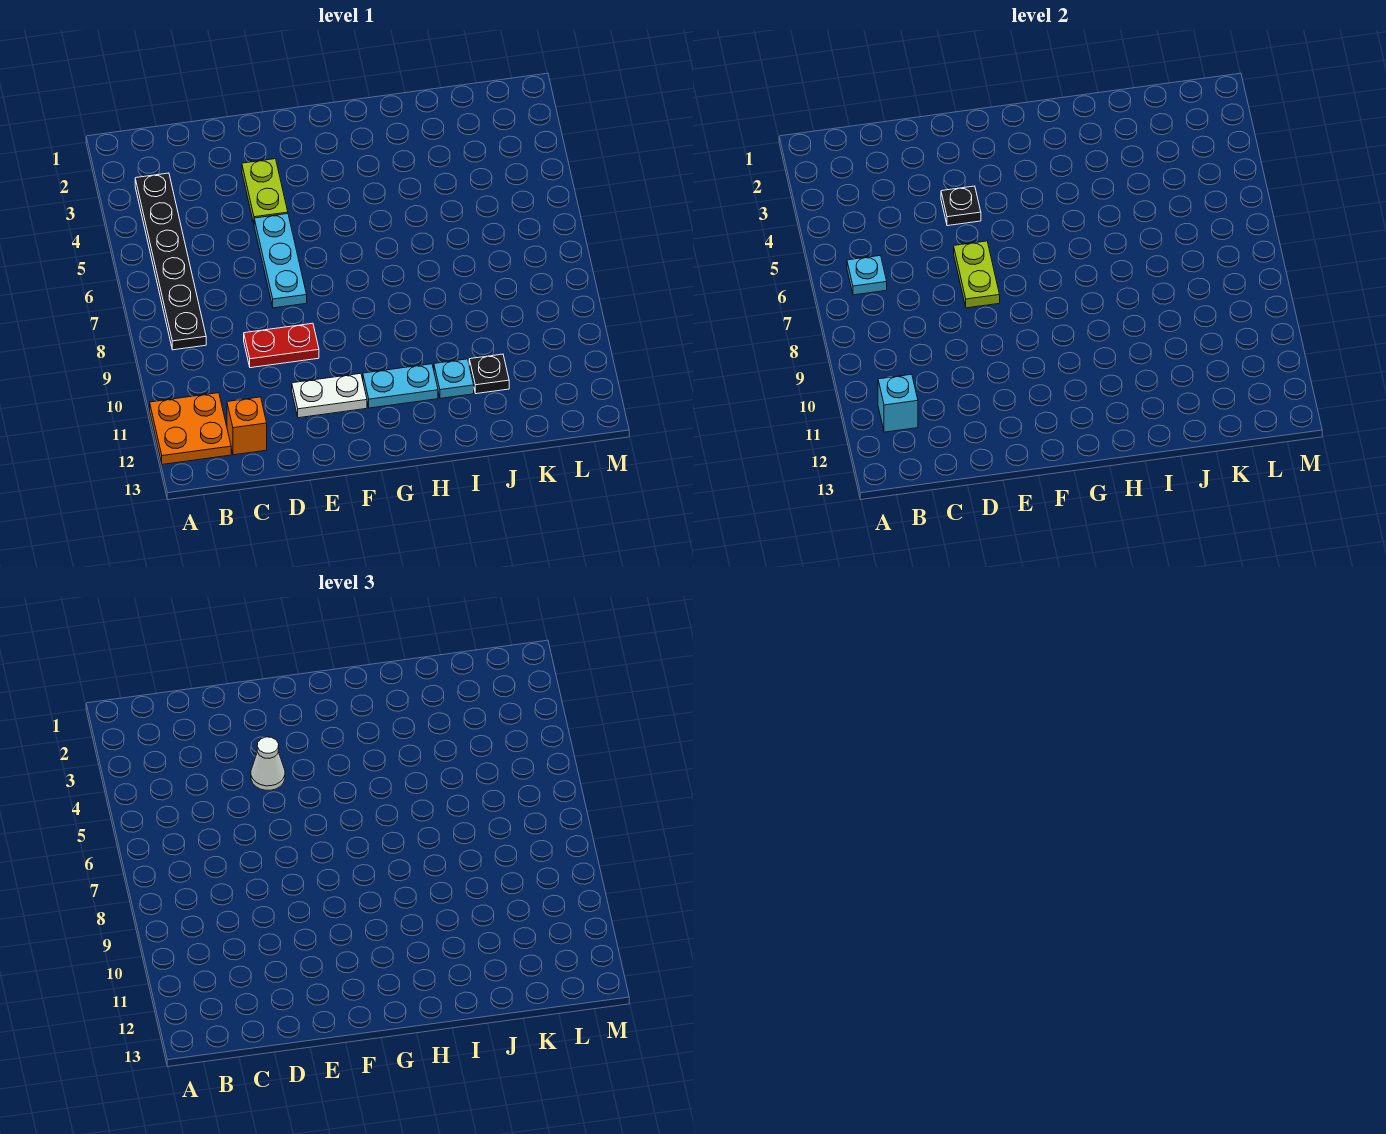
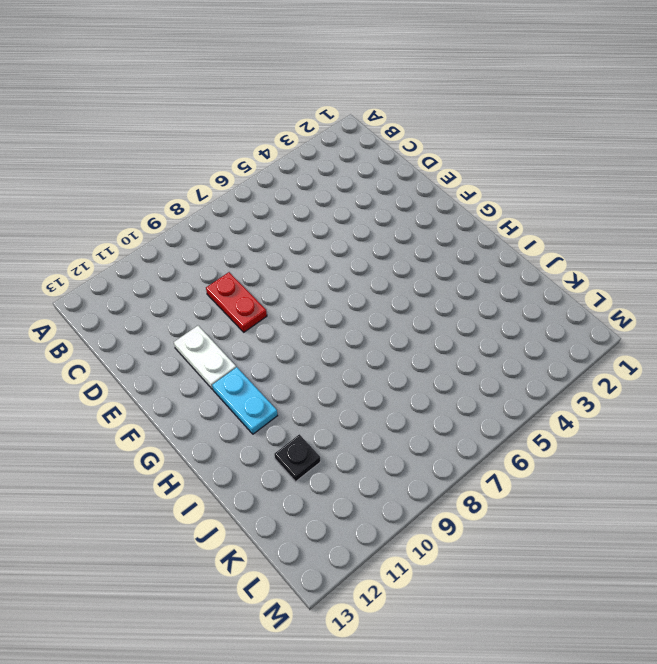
none -> orange 2x2 plate [150,393,231,464]
none -> black 1x6 plate [135,173,206,350]
none -> orange 1x1 brick [227,397,267,455]

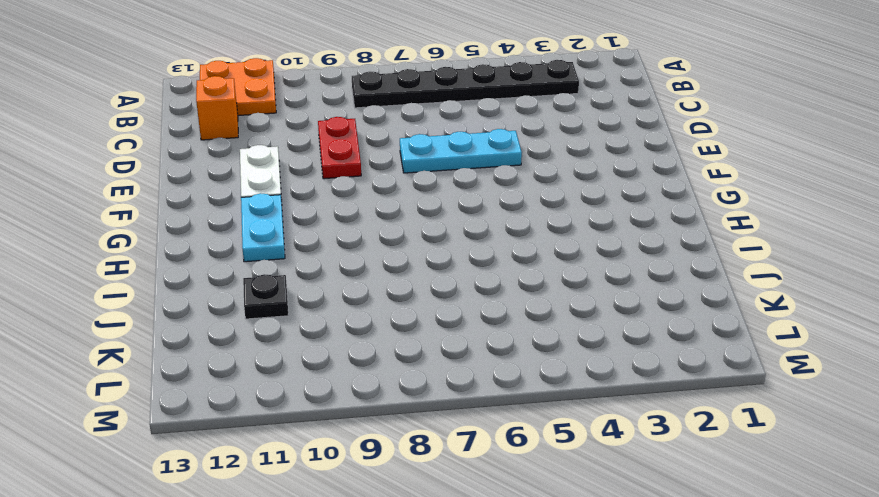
none -> lime 1x2 plate [242,159,288,223]
none -> cyan 1x1 plate [434,359,474,398]
none -> cyan 1x1 plate [847,256,887,295]

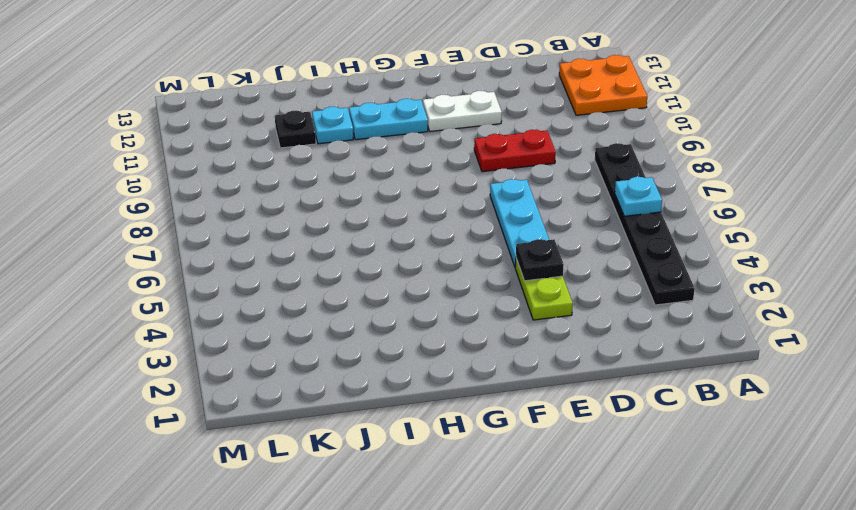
none -> orange 1x1 brick [227,397,267,455]
none -> cyan 1x1 brick [878,374,918,432]
none -> lime 1x2 plate [954,241,1000,308]

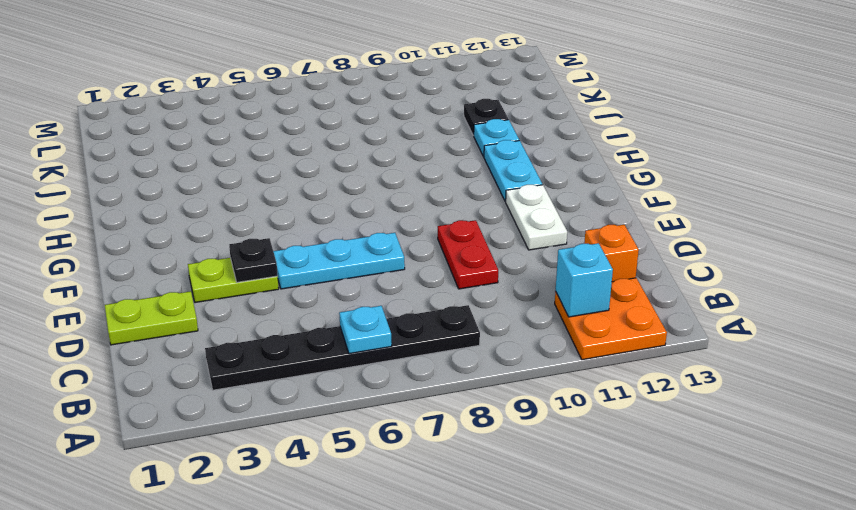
lime 1x2 plate [105,291,198,345] -> lime 1x2 plate moved to [954,241,1000,308]
none -> white 1x1 cone [251,737,285,790]

